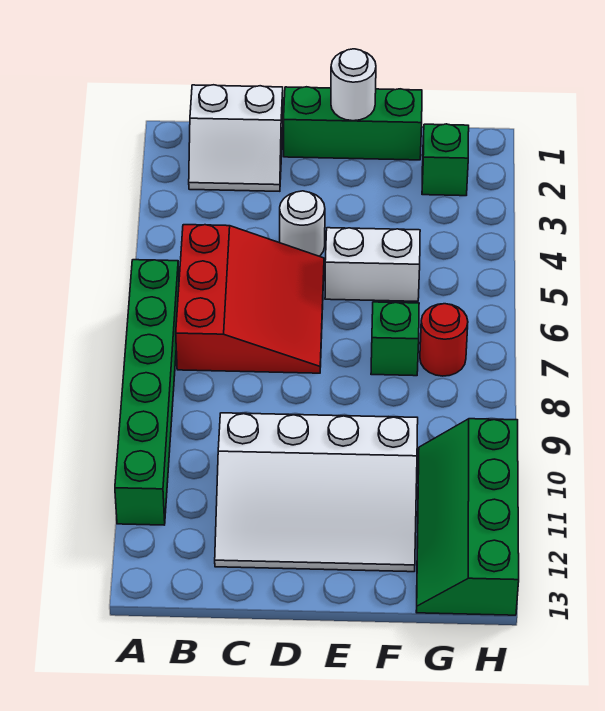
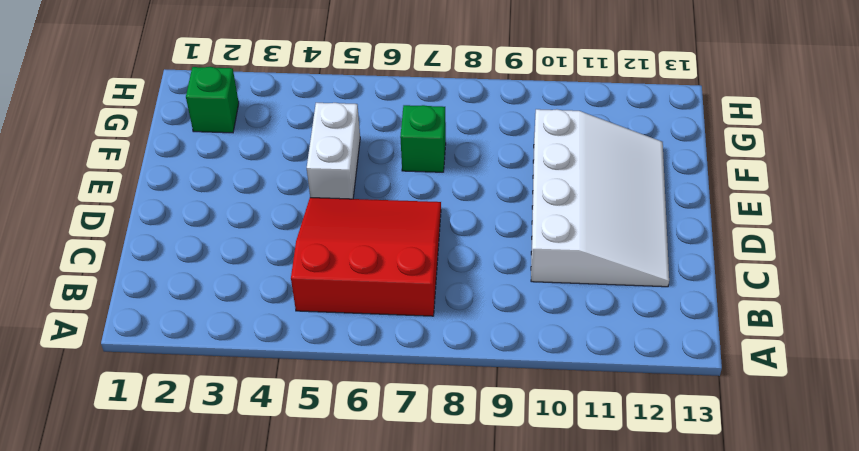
none -> green 1x6 brick [115,260,179,525]
none -> white 2x2 slope [189,85,283,191]
none -> green 1x3 brick [284,87,422,160]

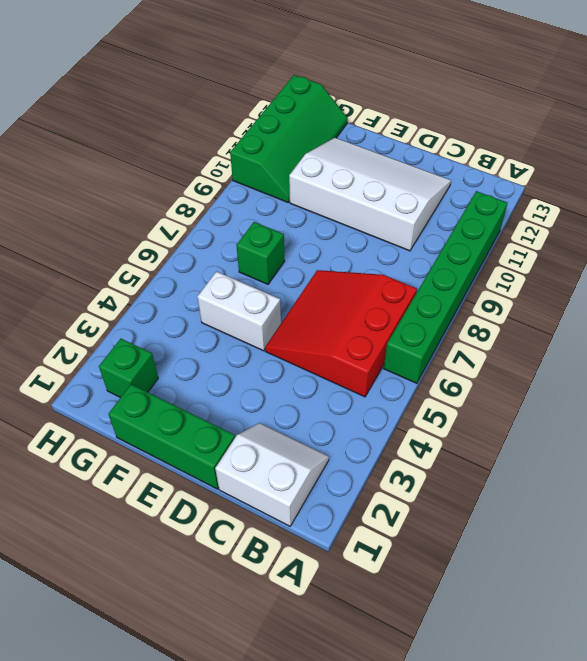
none -> white 1x1 round brick [280,191,325,256]
none -> red 1x1 round brick [420,304,468,376]
none -> white 1x1 round brick [331,49,376,121]

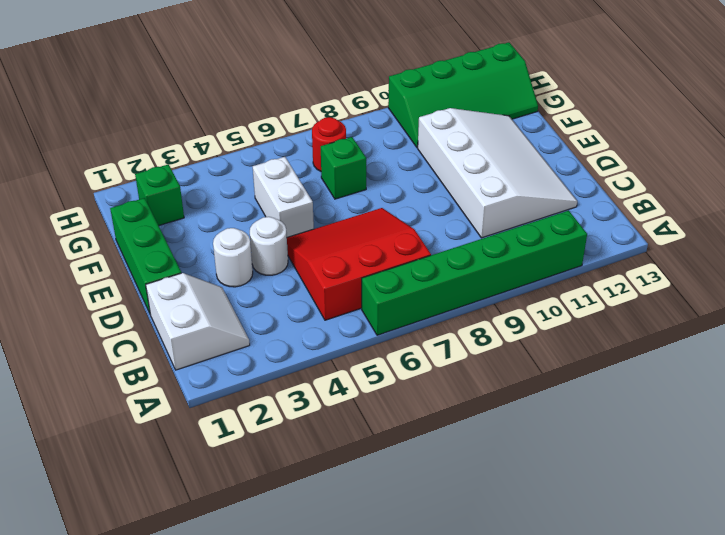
white 1x1 round brick [213,228,253,287] -> white 1x1 round brick moved to [331,49,376,121]

